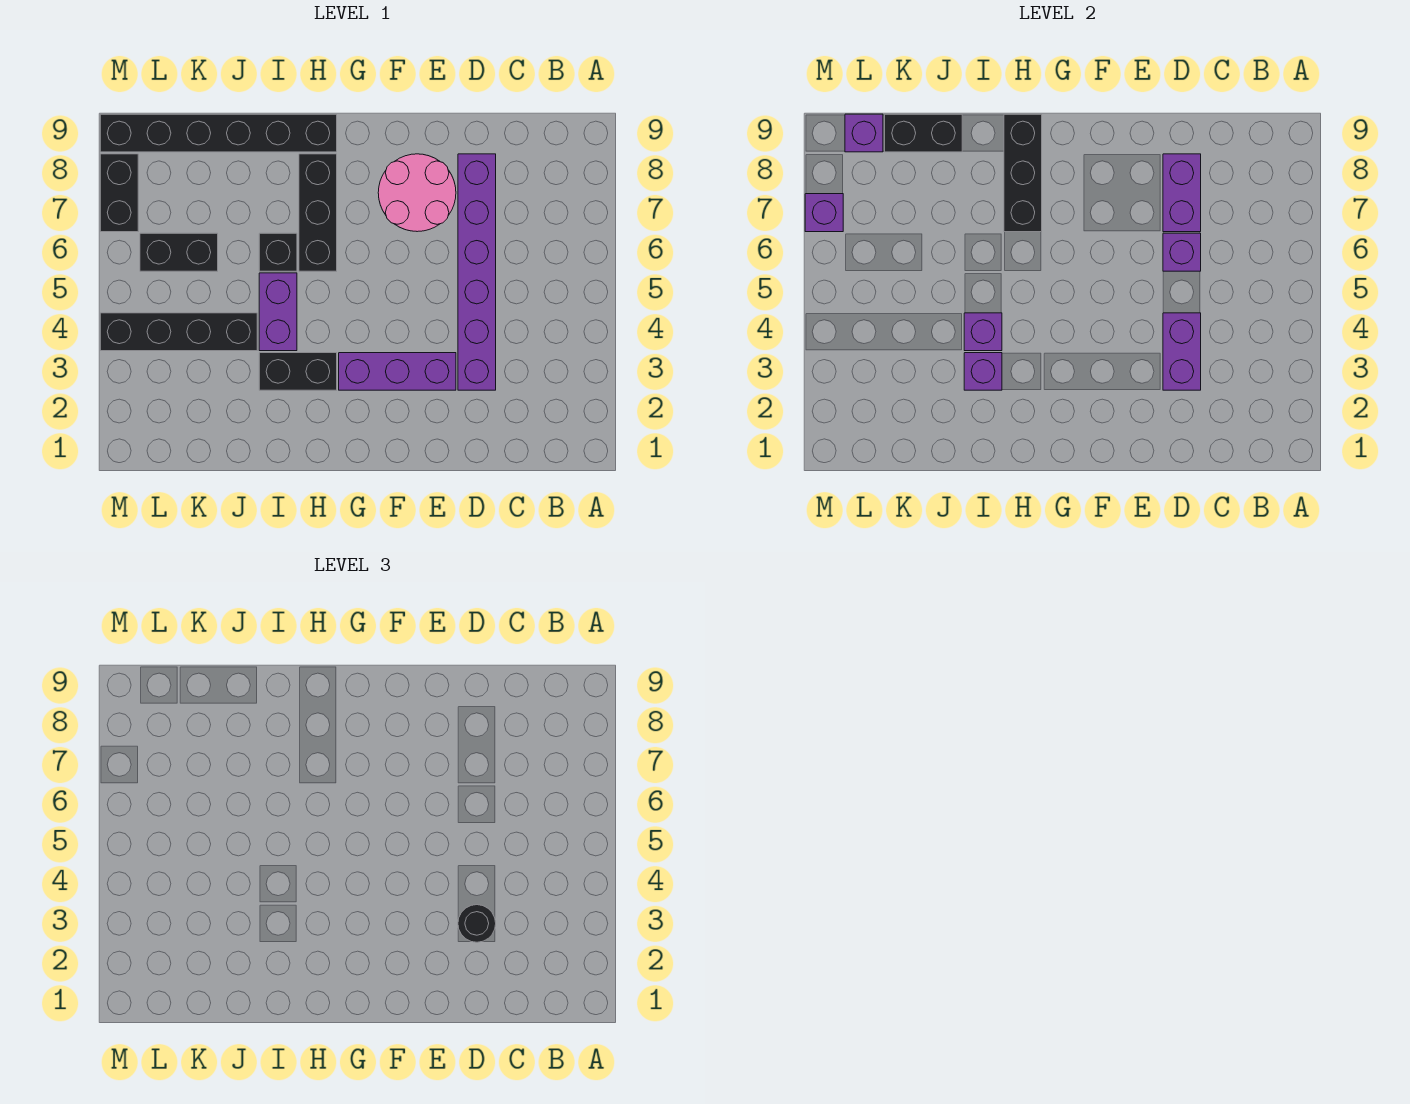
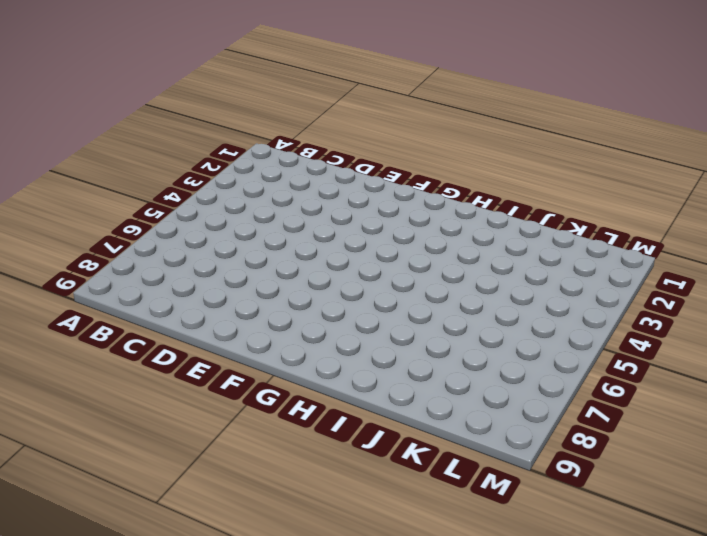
none -> purple 1x6 brick [458,154,496,390]
none -> purple 1x3 brick [339,353,456,390]
none -> pink 2x2 round brick [378,154,456,232]

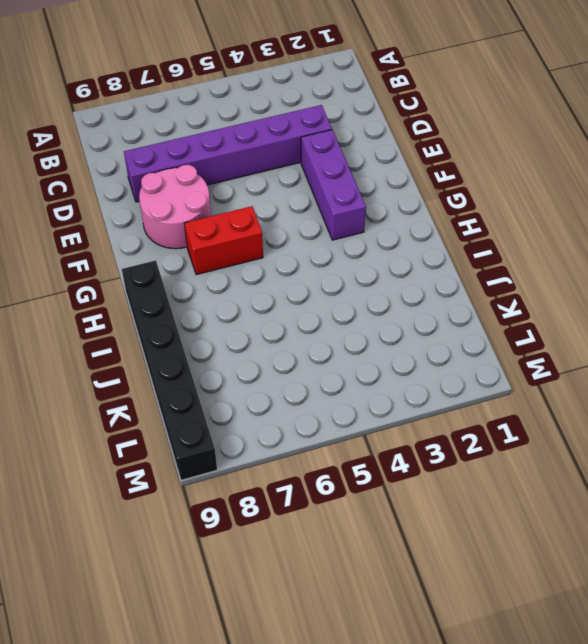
red 1x2 brick [184,206,263,275] -> none
none -> black 1x2 brick [259,353,337,390]
none -> black 1x3 brick [299,154,337,271]
none -> purple 1x2 brick [259,273,297,351]

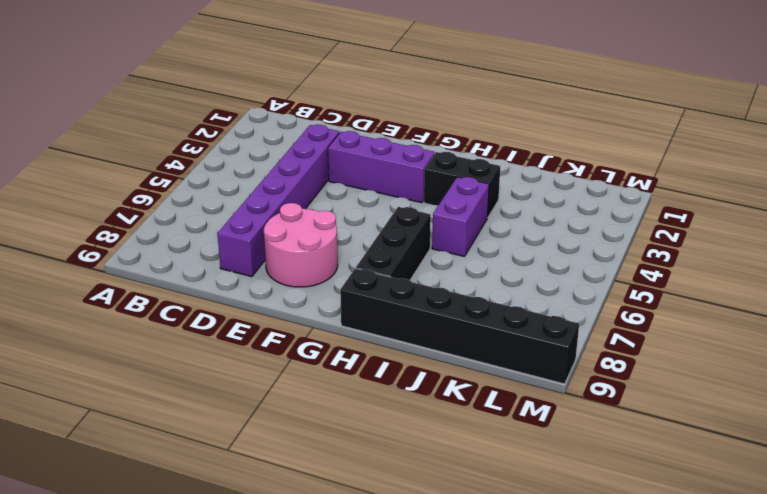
none -> black 1x1 brick [259,233,297,271]
none -> black 1x4 brick [100,313,257,351]
none -> black 1x2 brick [140,233,218,271]

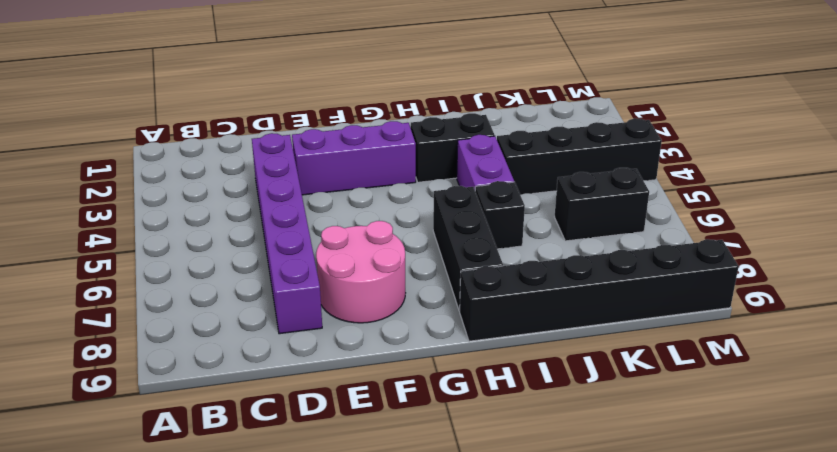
none -> black 1x2 brick [100,154,138,232]
none -> purple 1x2 brick [1163,313,1201,390]
none -> purple 1x1 brick [1163,233,1201,271]

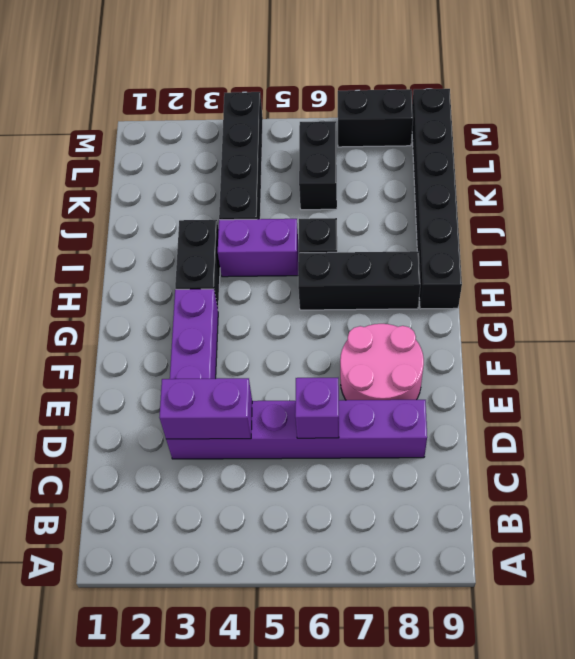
none -> purple 1x2 brick [1163,154,1201,232]
none -> black 1x3 brick [1004,114,1042,232]
none -> purple 1x1 brick [964,353,1002,390]

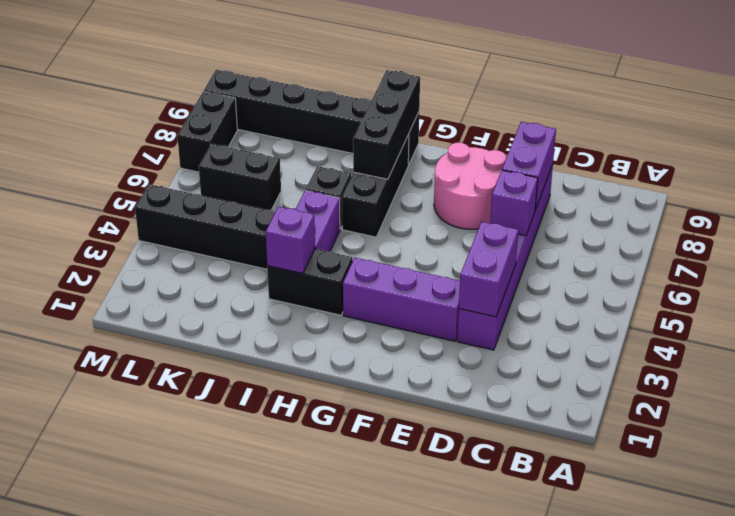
none -> purple 1x1 brick [964,313,1002,351]
none -> black 1x2 brick [885,114,962,152]
none -> purple 1x1 brick [845,114,883,152]

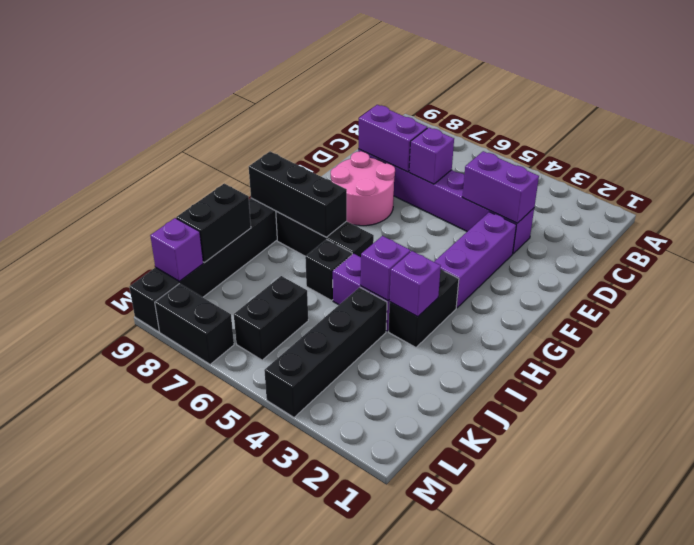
none -> purple 1x1 brick [805,194,843,232]
none -> black 1x1 round brick [458,905,496,942]

